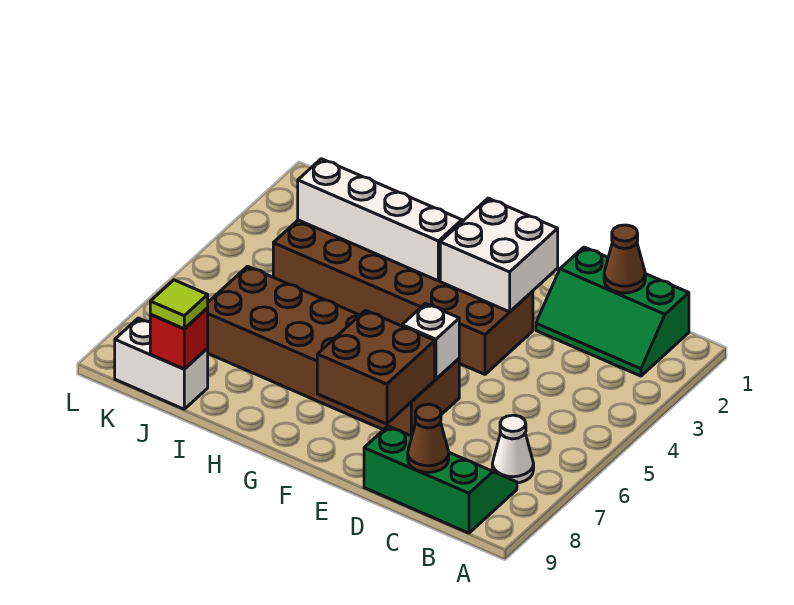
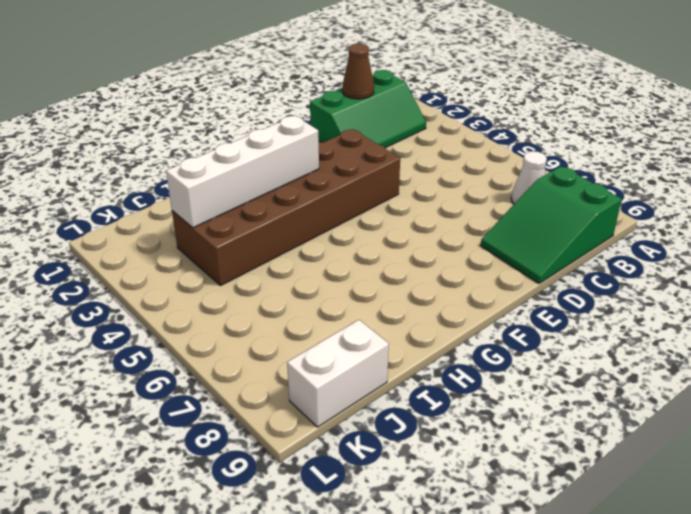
green 2x3 slope [481,166,622,283] -> green 2x3 slope turned to [364,426,517,533]
none -> brown 2x6 brick [208,266,459,436]
none -> brown 1x1 cone [408,404,449,472]
none -> white 2x2 brick [440,198,558,312]

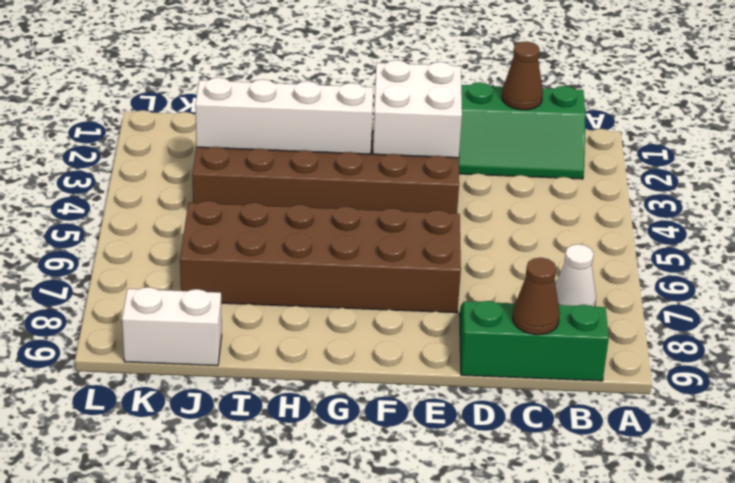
none -> white 1x1 brick [402,303,459,379]
none -> brown 2x2 brick [317,310,435,424]
none -> red 1x1 brick [150,308,208,369]

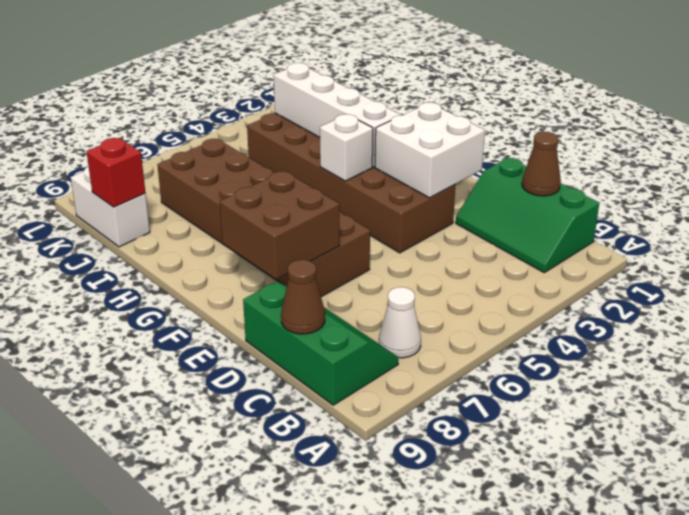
white 1x1 brick [320,114,373,181] -> white 1x1 brick moved to [402,303,459,379]
none -> lime 1x1 tile [150,280,208,329]

